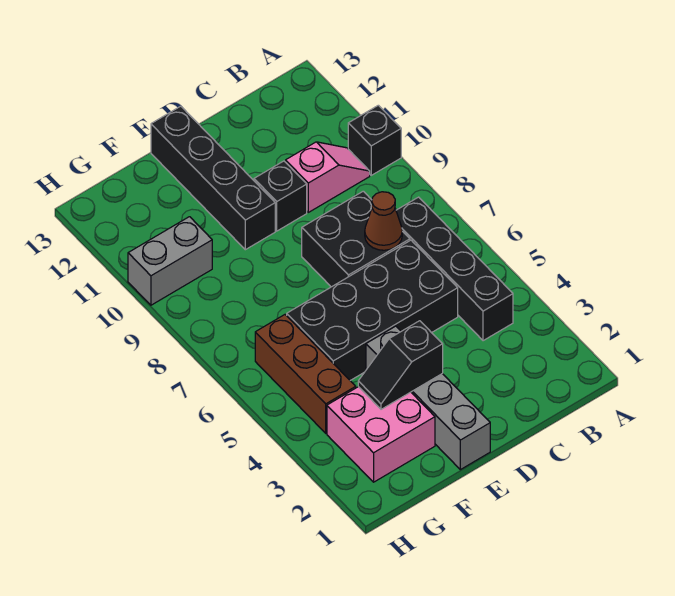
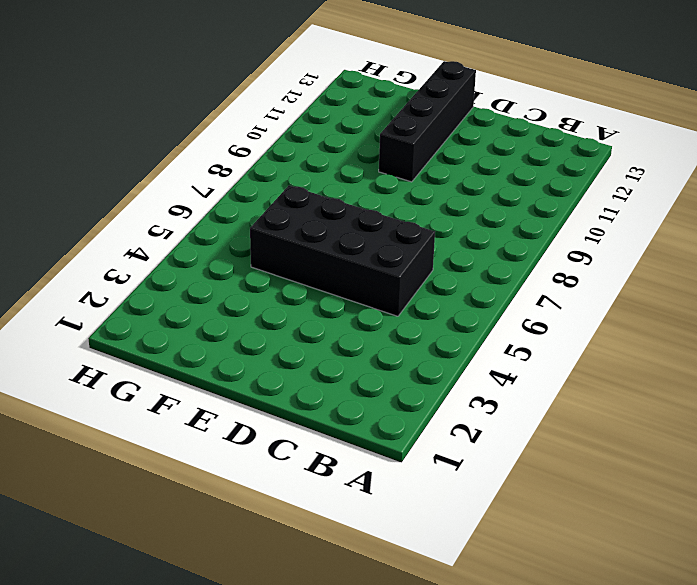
none -> black 1x1 brick [348,105,401,175]
none -> black 1x4 brick [396,197,513,341]
none -> pink 1x2 slope [286,142,370,212]

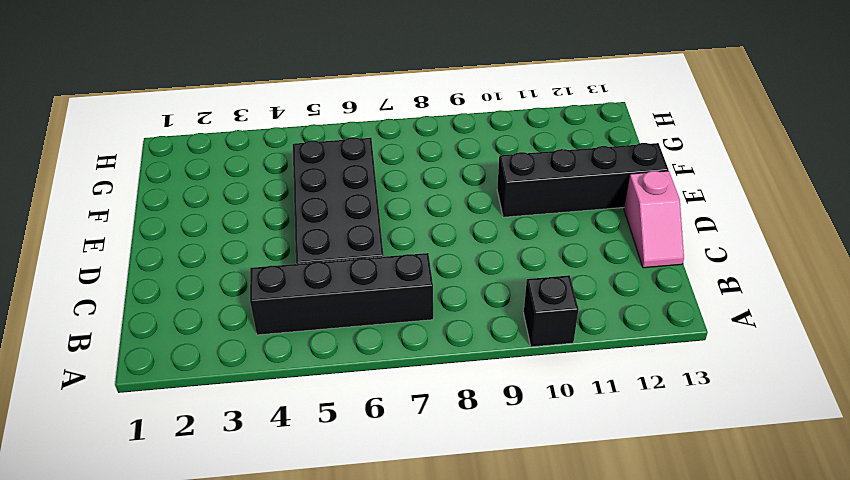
pink 1x2 slope [624,171,684,268] -> pink 1x2 slope moved to [286,142,370,212]
none -> black 2x2 brick [302,191,410,287]
none -> black 1x1 brick [254,161,307,231]
none -> grey 1x4 brick [366,326,490,470]

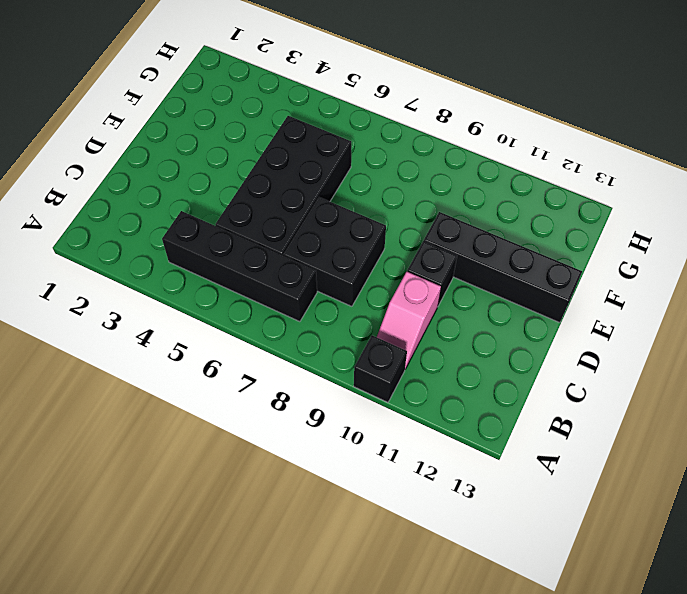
none -> grey 1x4 brick [366,326,490,470]
none -> pink 2x2 brick [327,387,435,482]
none -> brown 1x3 brick [255,315,356,433]

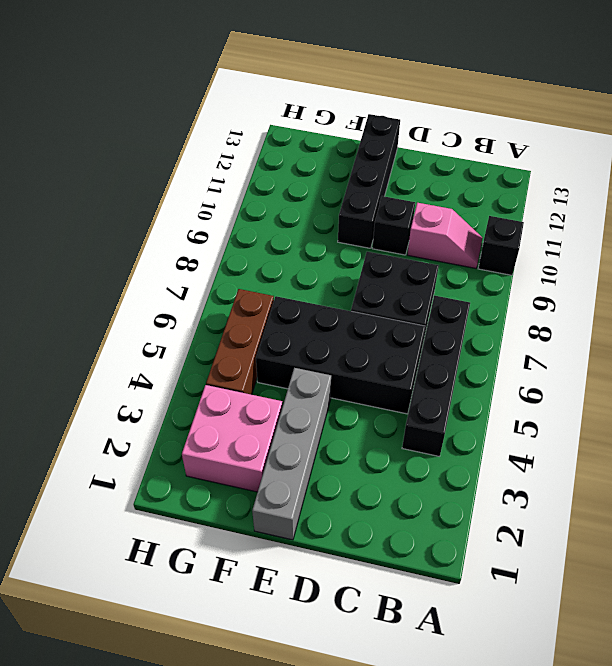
none -> grey 1x2 brick [128,217,212,305]
none -> brown 1x1 cone [365,192,402,250]
none -> black 1x2 slope [358,321,443,409]

